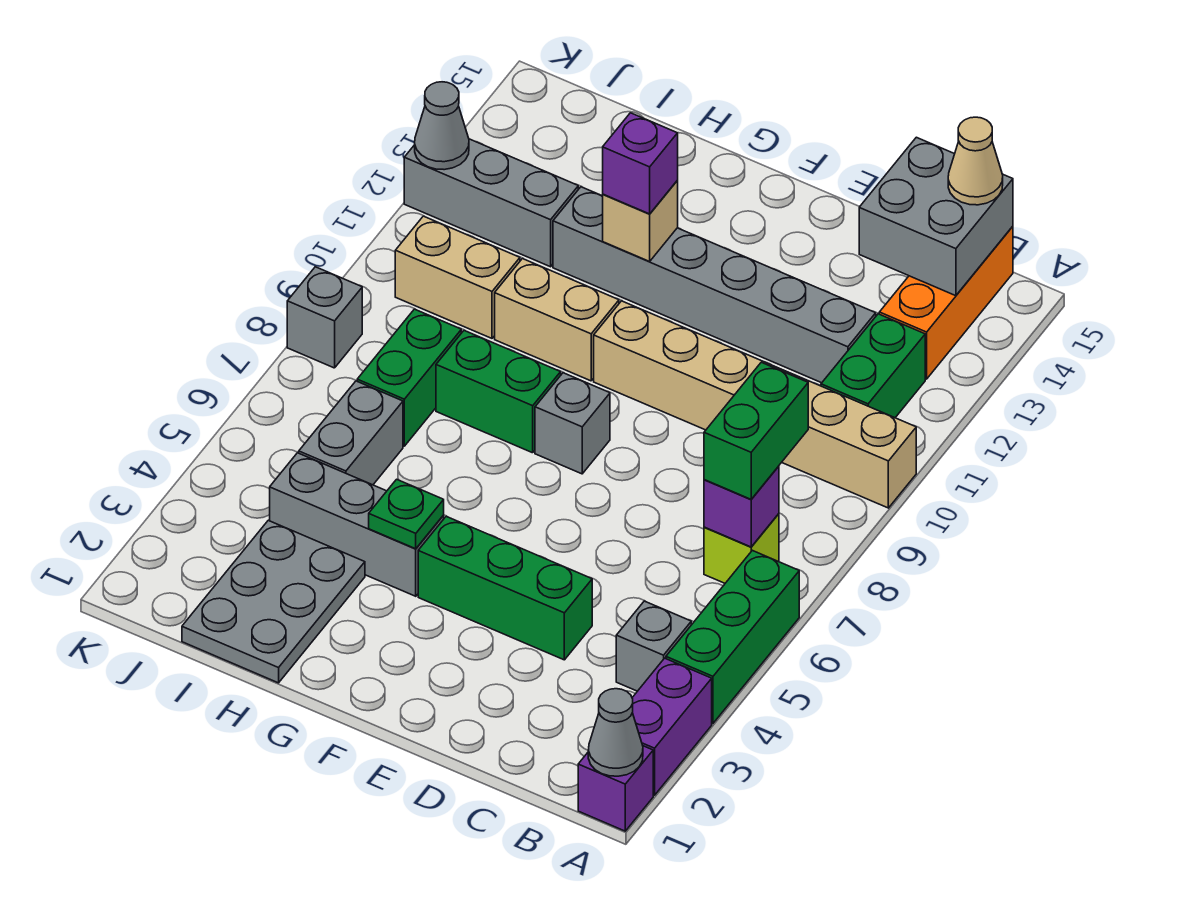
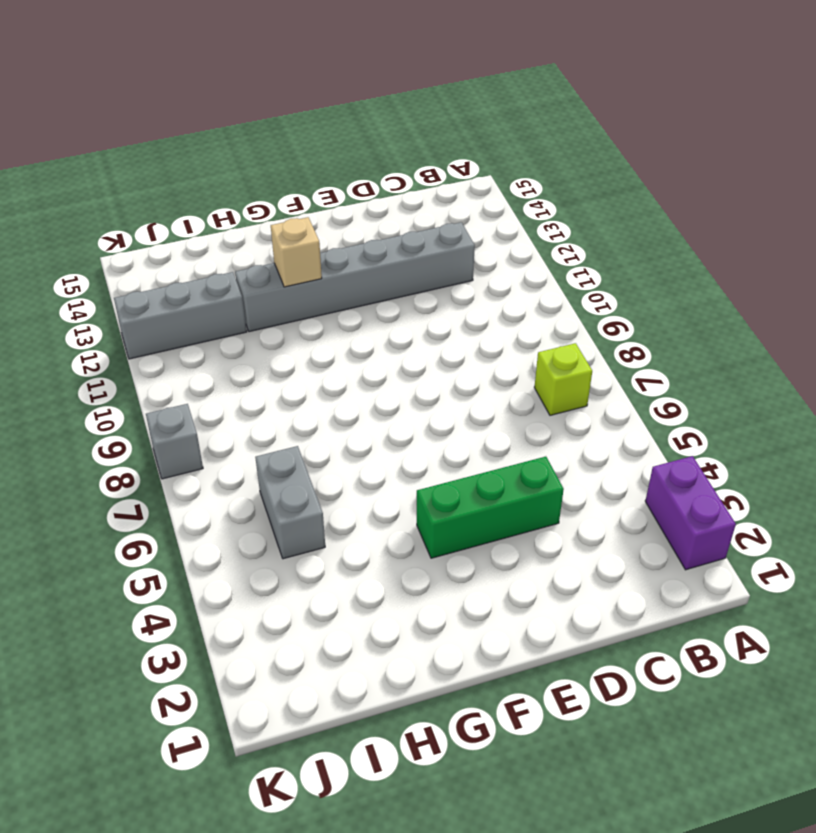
none -> purple 1x1 brick [578,746,653,831]
none -> green 1x3 brick [666,550,799,723]
none -> tan 1x6 brick [594,301,916,508]

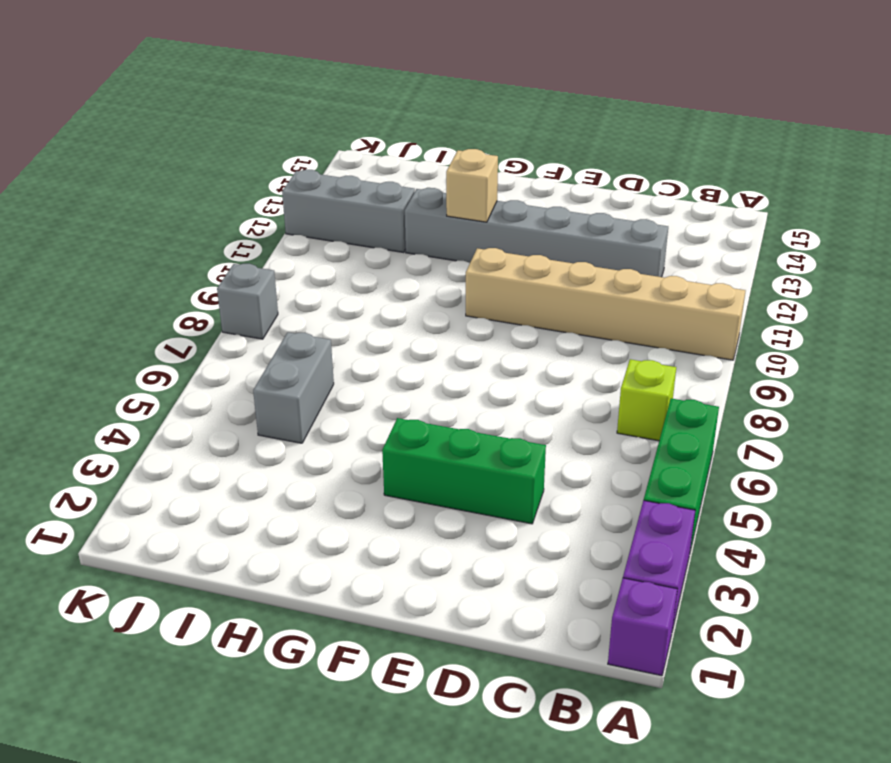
none -> grey 1x1 brick [616,601,691,691]
none -> green 1x2 brick [821,314,925,418]
none -> orange 1x3 brick [879,226,1013,379]

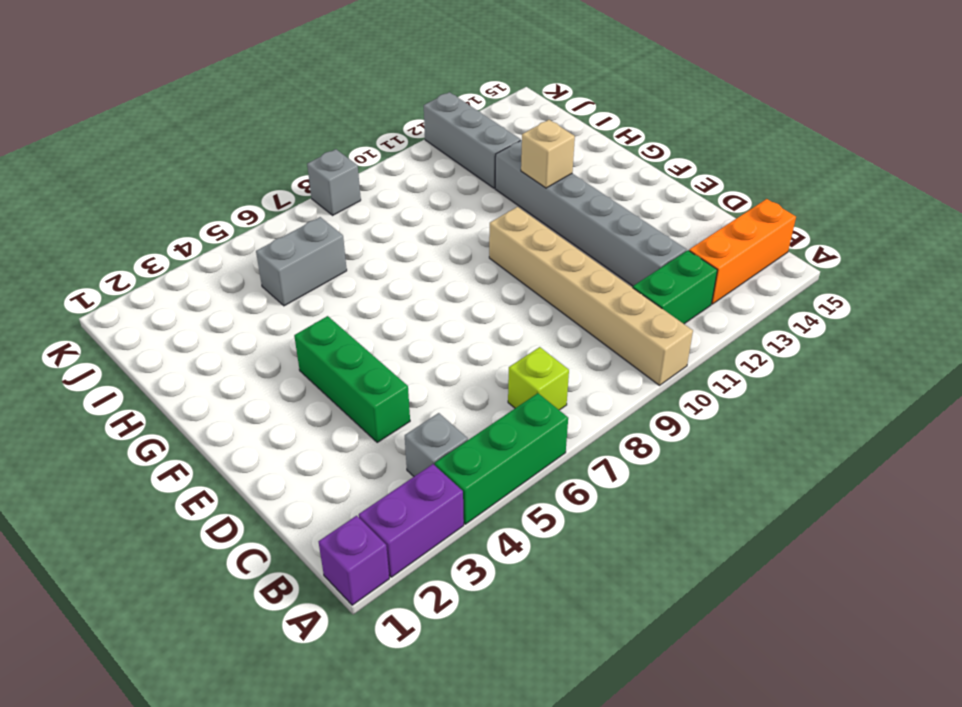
none -> grey 1x1 brick [535,373,610,474]
none -> grey 1x3 brick [270,453,444,596]
none -> green 1x2 brick [436,331,561,453]

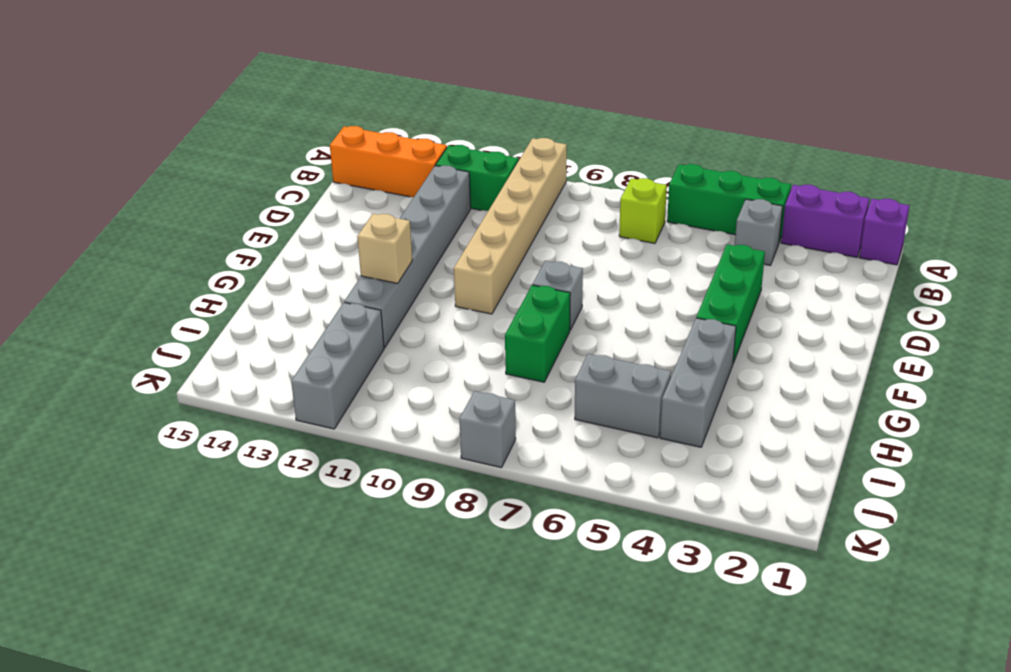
none -> tan 1x2 brick [495,259,619,381]
none -> grey 2x3 plate [182,520,365,683]
none -> green 1x2 brick [357,309,461,446]

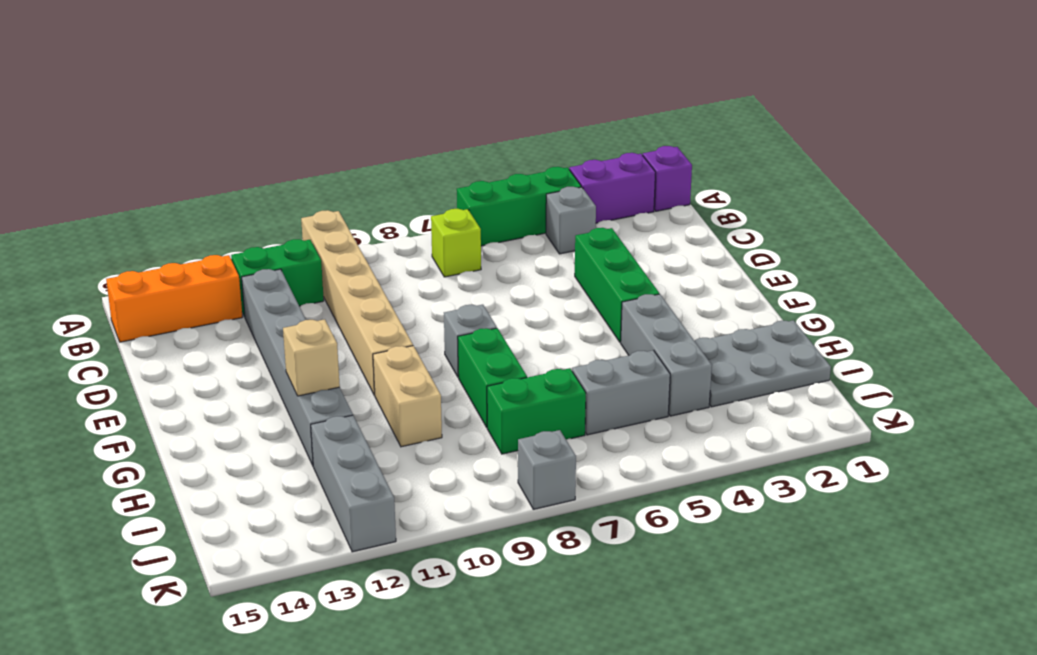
none -> tan 1x2 brick [395,216,520,338]
none -> grey 1x1 cone [588,689,643,776]
none -> purple 1x1 brick [704,466,779,547]

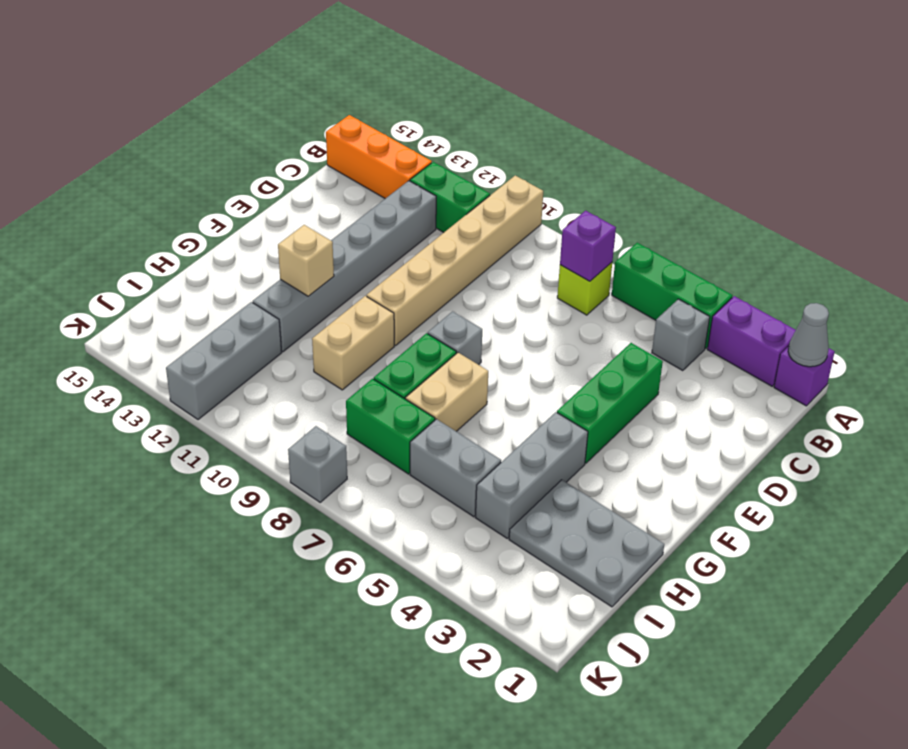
tan 1x2 brick [405,353,488,431] -> tan 1x2 brick moved to [395,216,520,338]
none -> grey 2x2 brick [859,137,1013,296]
none -> green 1x1 plate [369,479,444,549]
none -> grey 1x1 cone [415,82,469,170]

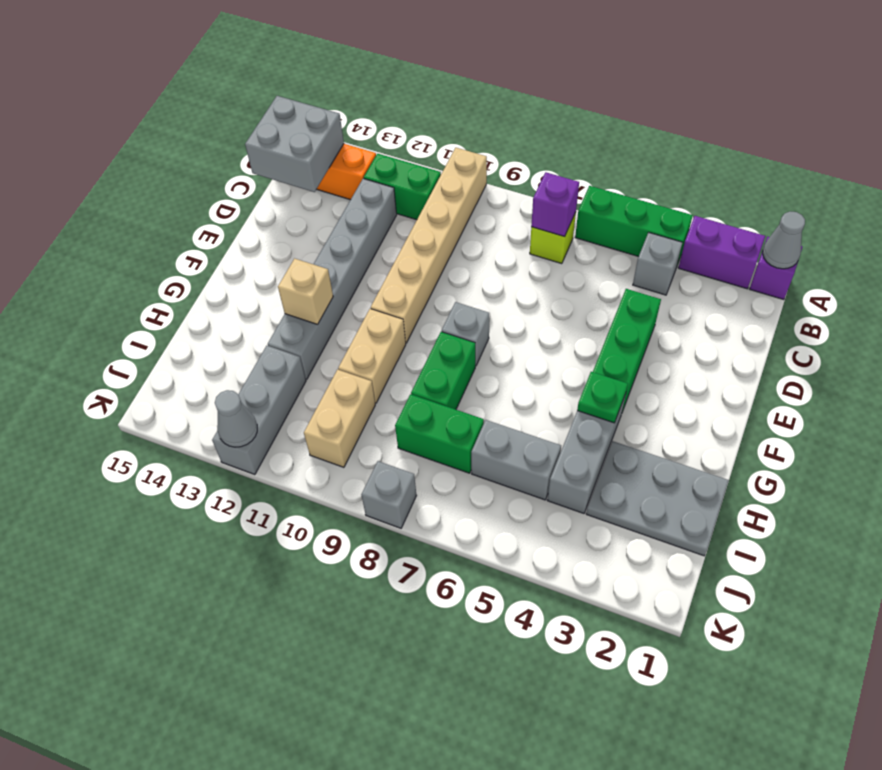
none -> green 1x2 brick [704,362,808,499]
none -> tan 1x1 cone [948,117,1003,205]
none -> purple 1x1 brick [603,113,678,214]

